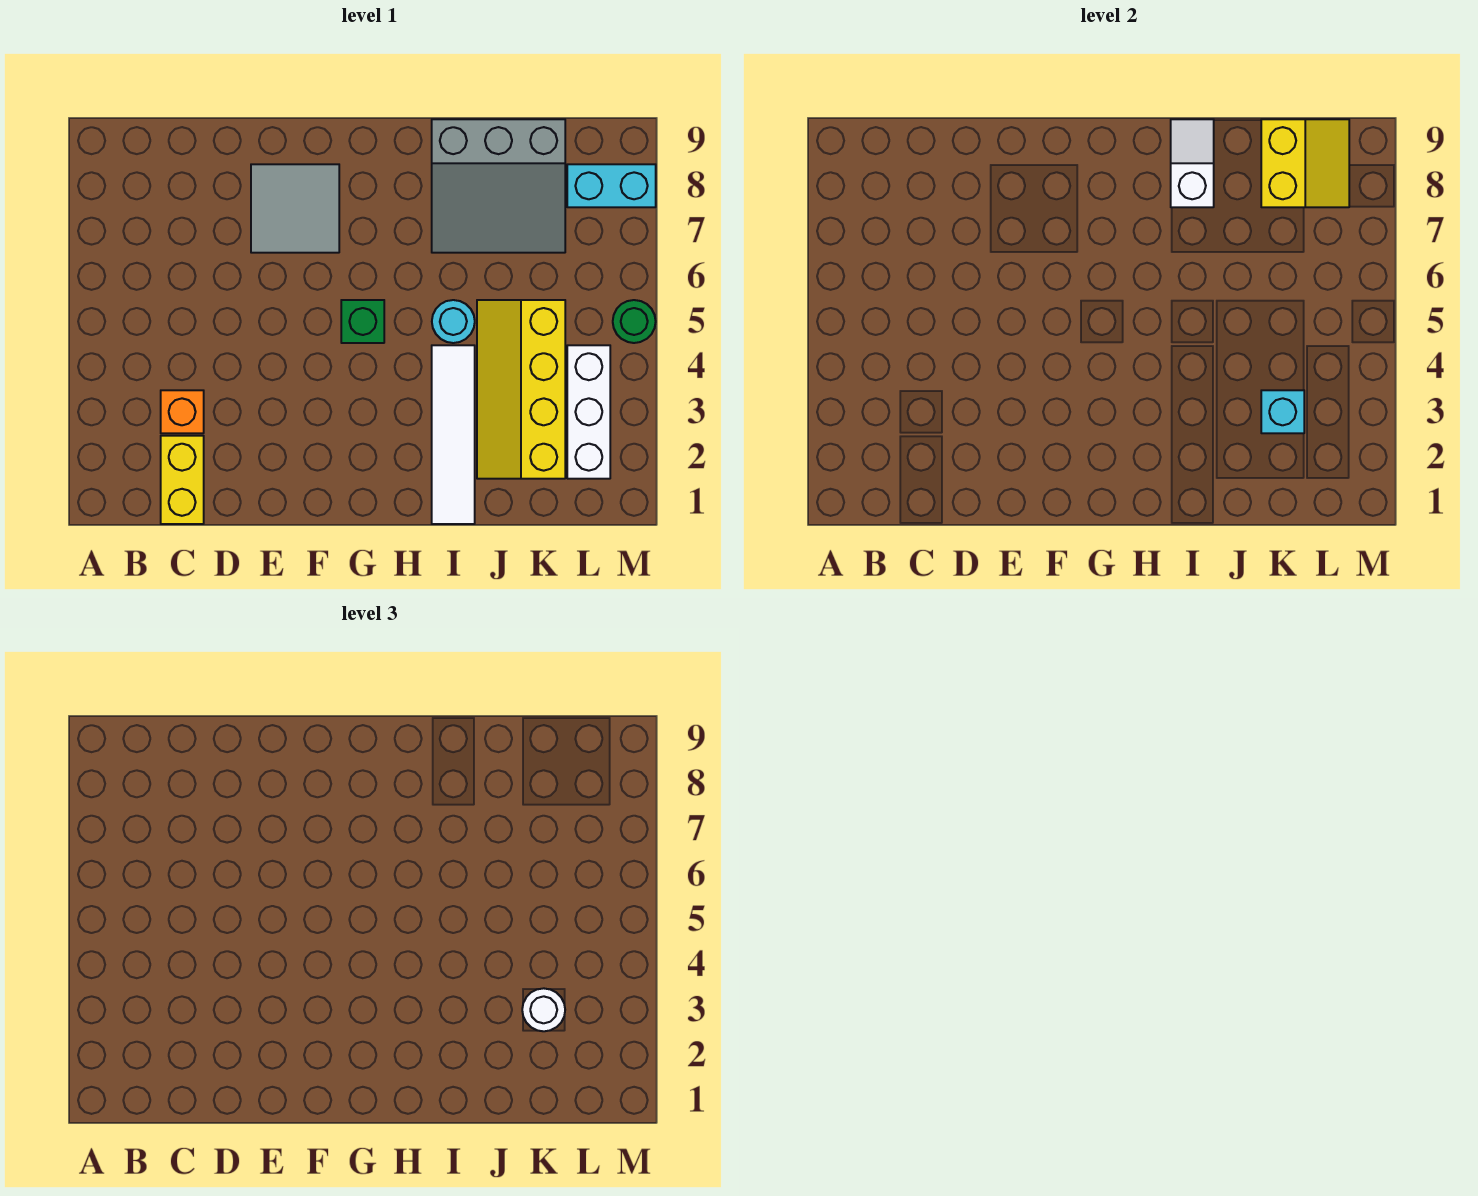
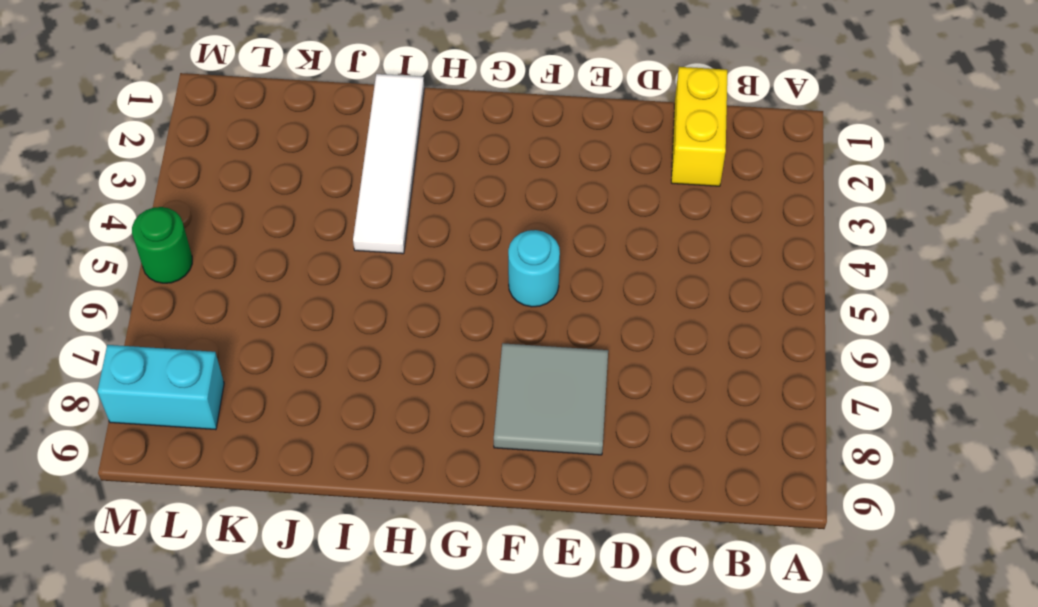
cyan 1x1 round brick [508,230,560,307] -> cyan 1x1 round brick moved to [432,300,475,343]
none -> orange 1x1 brick [161,390,204,433]
none -> green 1x1 brick [341,300,384,343]
none -> grey 3x3 slope [432,119,565,253]

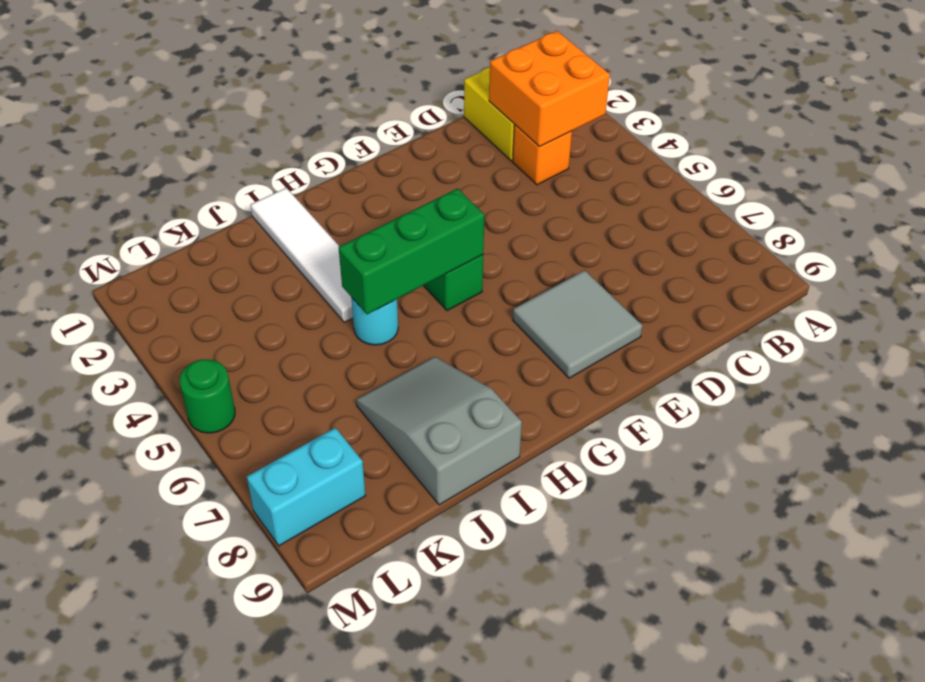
orange 2x2 brick [489,31,610,147] -> none
green 1x3 brick [339,189,484,314] -> none
grey 2x3 slope [356,357,522,505] -> grey 3x3 slope [432,119,565,253]
none -> yellow 2x4 slope [477,300,565,479]
none -> white 1x3 brick [567,345,610,479]
none -> white 1x2 slope [1171,119,1214,207]

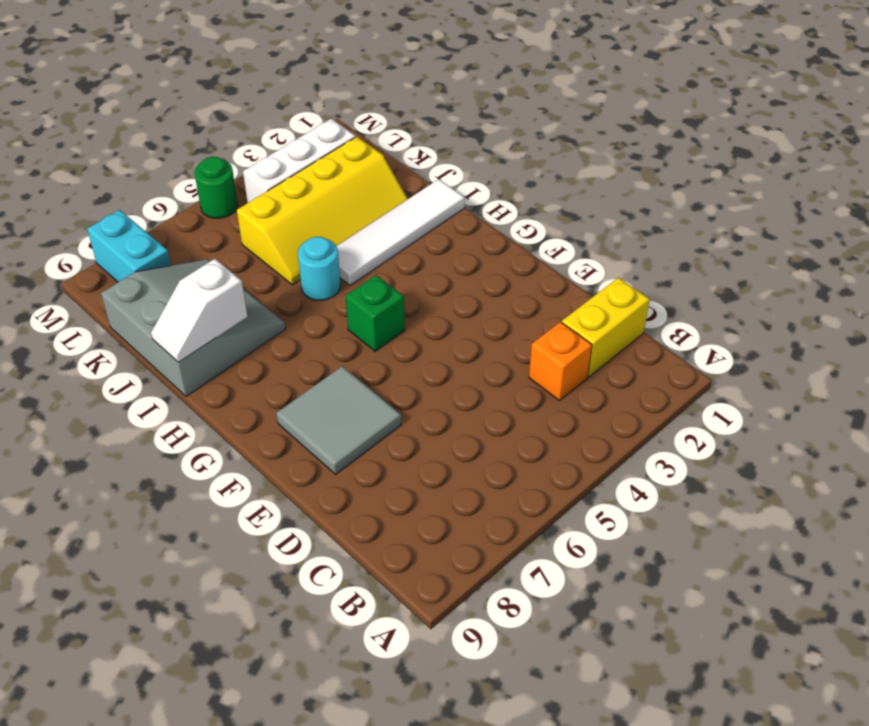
none -> cyan 1x1 brick [1261,390,1304,433]
none -> yellow 2x2 slope [1261,119,1349,207]
none -> white 1x1 round brick [522,988,565,1031]

